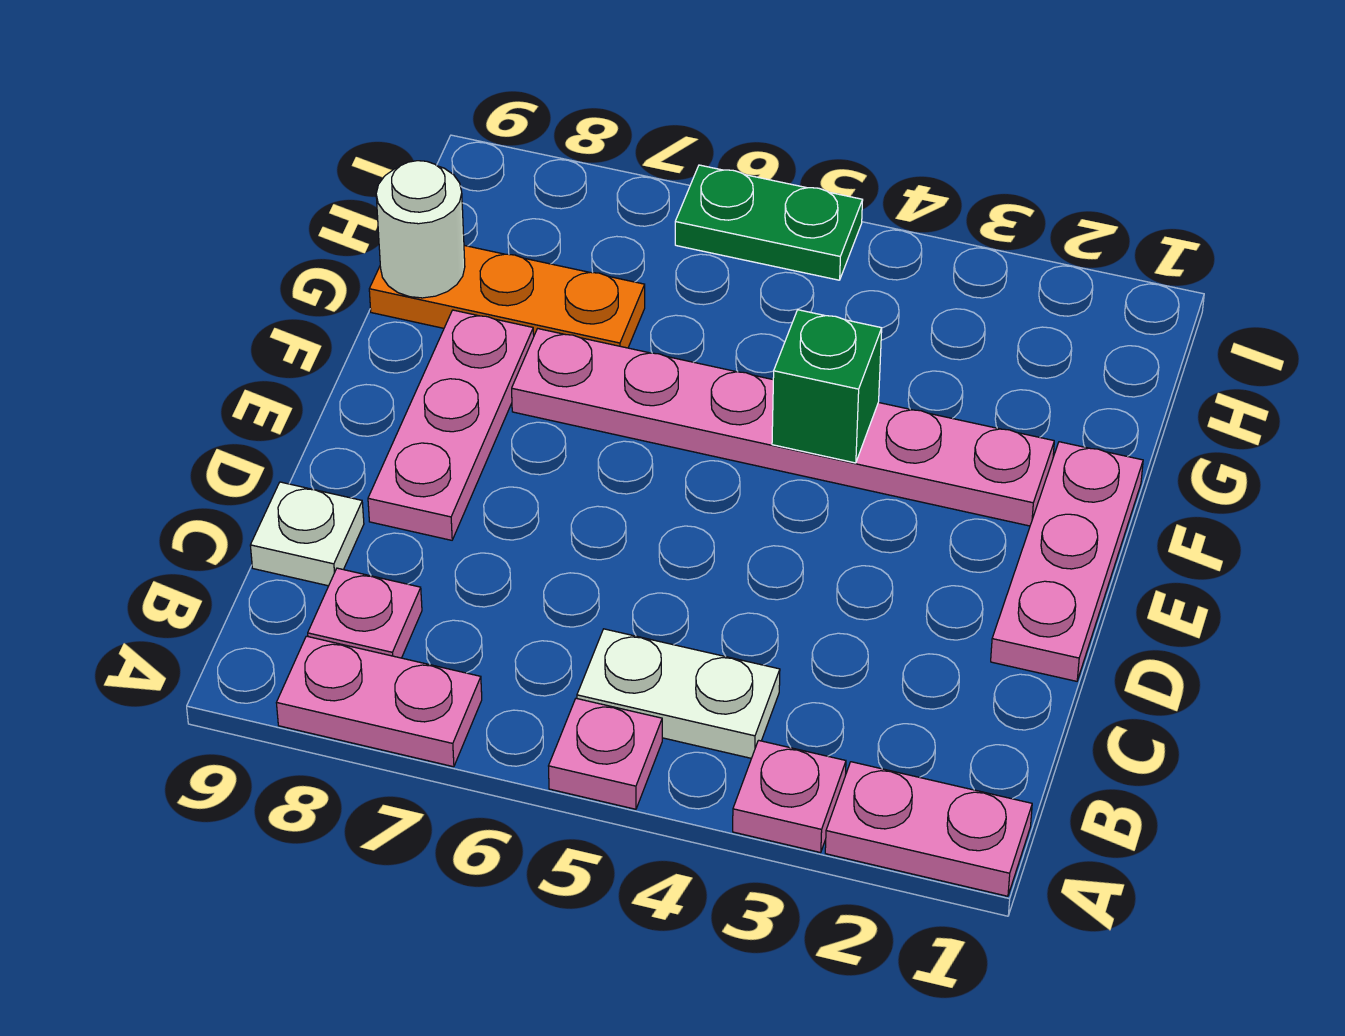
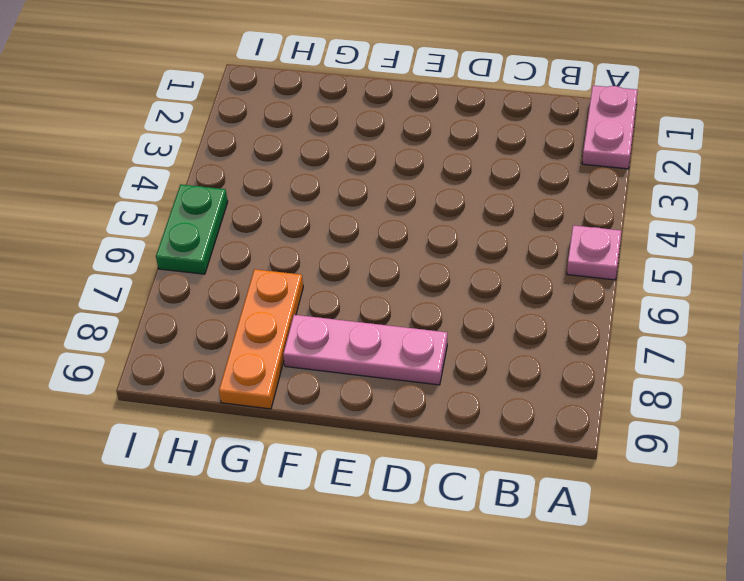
none -> pink 1x1 plate [733,740,846,853]
none -> pink 1x2 plate [277,636,482,767]
none -> white 1x2 plate [577,629,780,758]

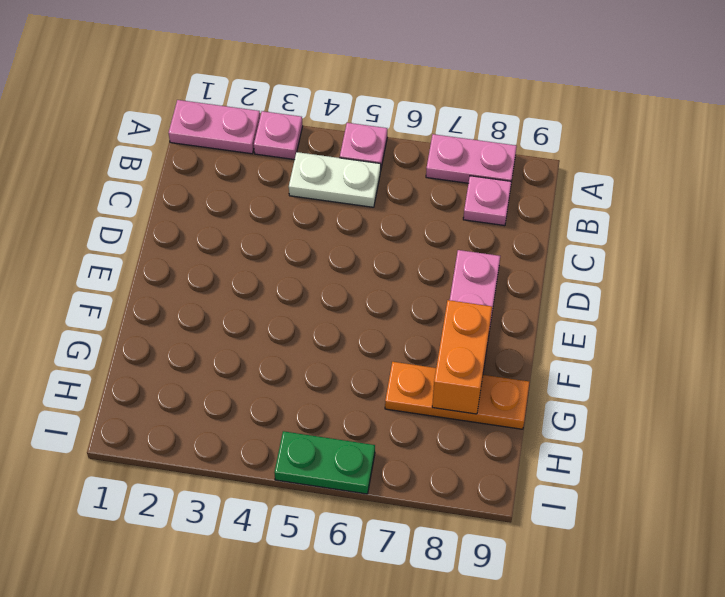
orange 1x2 brick [432,300,492,414] -> none
none -> white 1x1 plate [250,482,364,586]
none -> pink 1x3 plate [991,442,1143,681]
none -> pink 1x6 plate [512,329,1054,526]

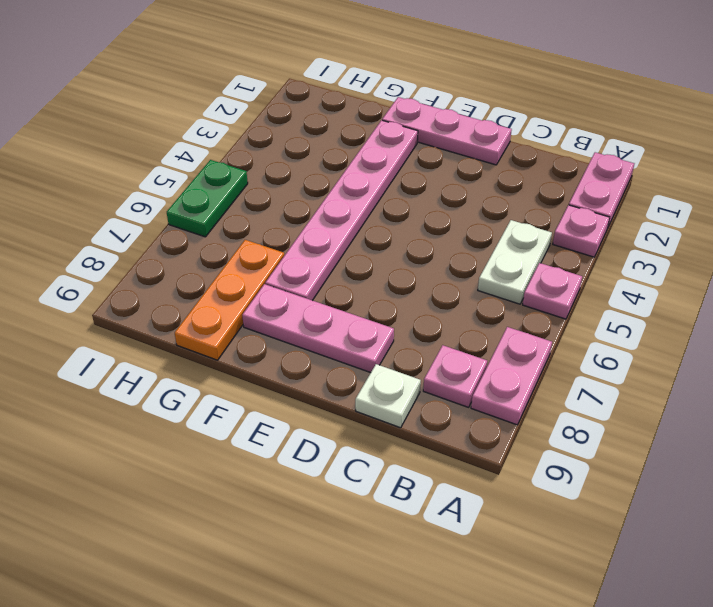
none -> green 1x1 brick [772,310,882,463]
none -> white 1x1 round brick [376,161,465,298]

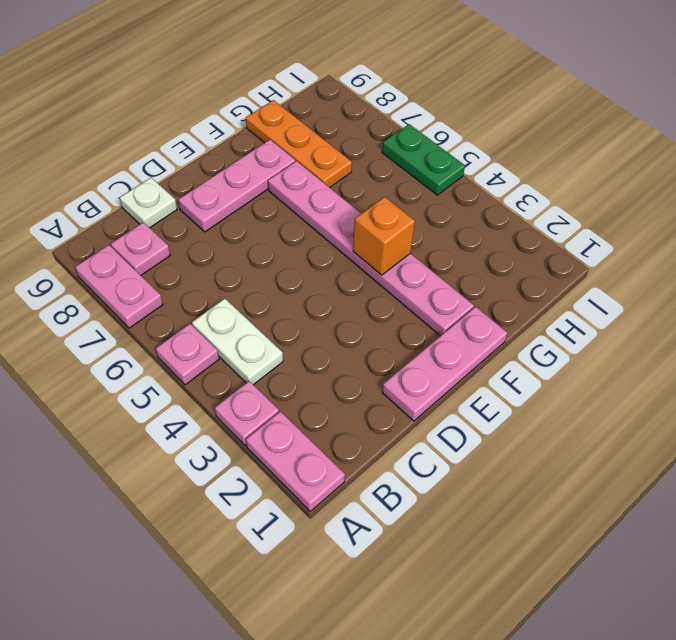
orange 1x1 brick [353,197,415,275] -> green 1x1 brick [772,310,882,463]
none -> white 1x1 round brick [376,161,465,298]

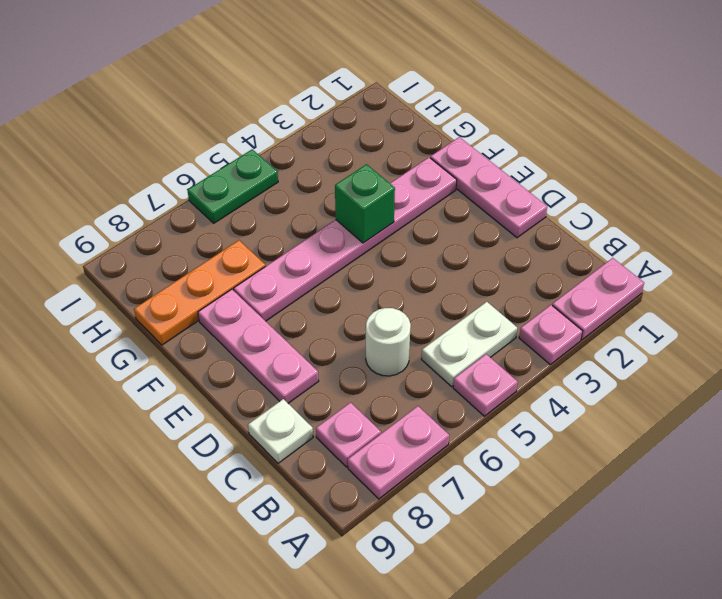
white 1x1 round brick [366,308,411,376] -> white 1x1 round brick moved to [376,161,465,298]

